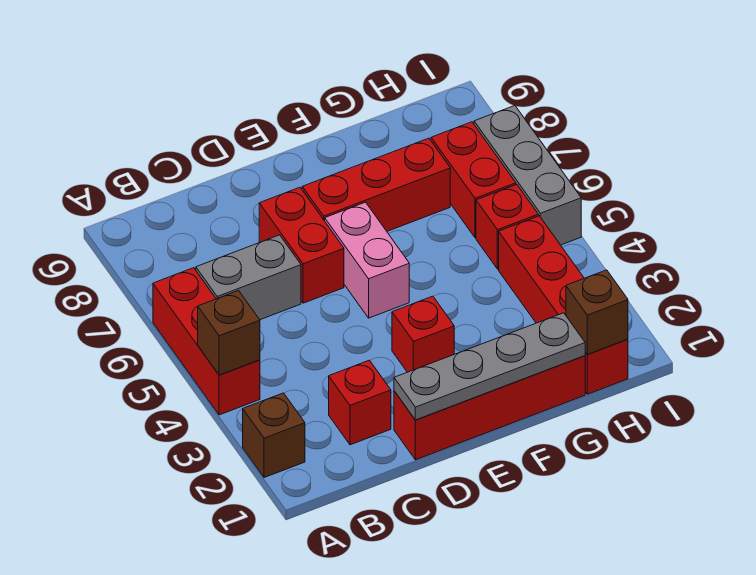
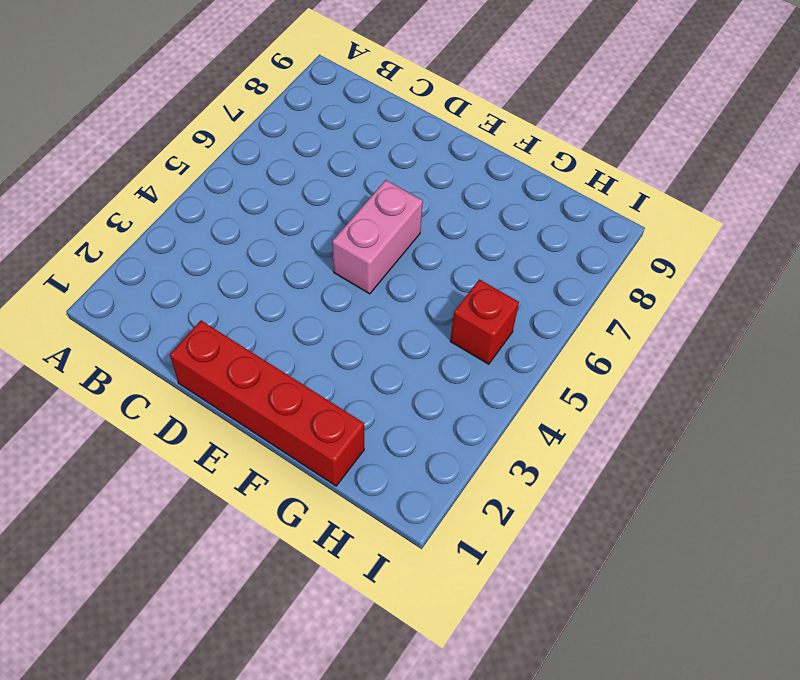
none -> brown 1x1 brick [243,393,305,478]
none -> red 1x3 brick [153,268,260,415]
none -> grey 1x2 brick [196,235,301,320]

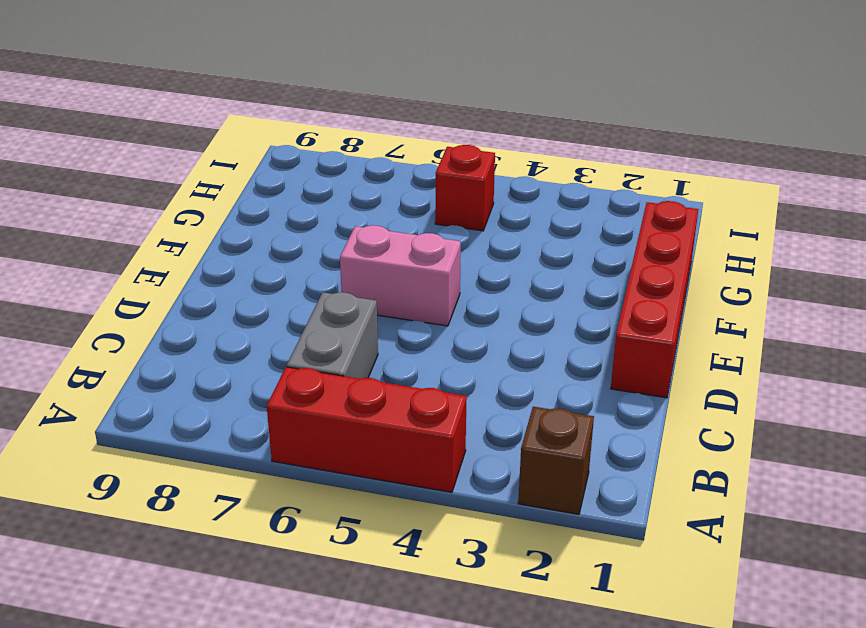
none -> red 1x1 brick [329,360,391,445]
none -> red 1x2 brick [259,187,344,303]
none -> red 1x1 brick [392,296,454,372]

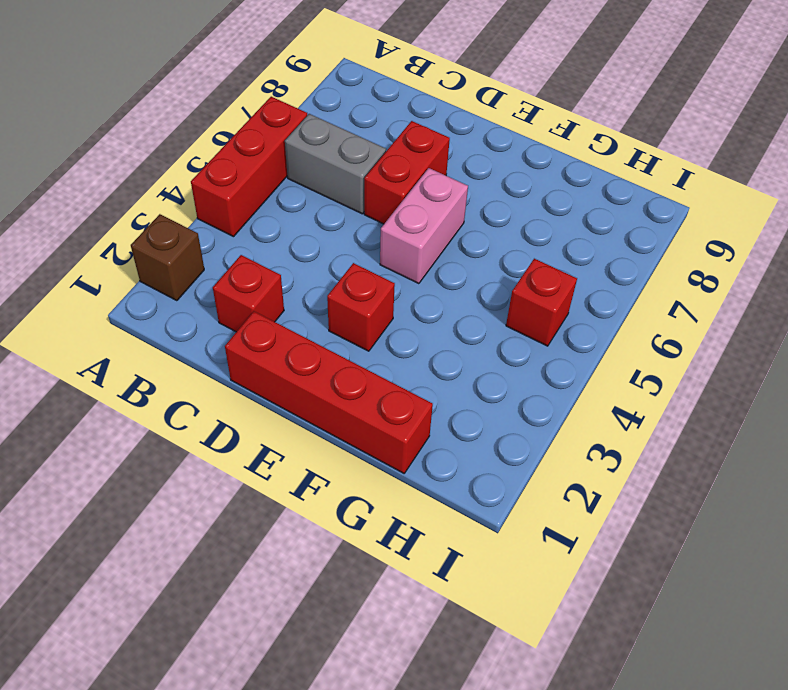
none -> red 1x3 brick [302,138,450,231]
none -> red 1x4 brick [499,216,628,394]
none -> red 1x2 brick [431,122,516,238]

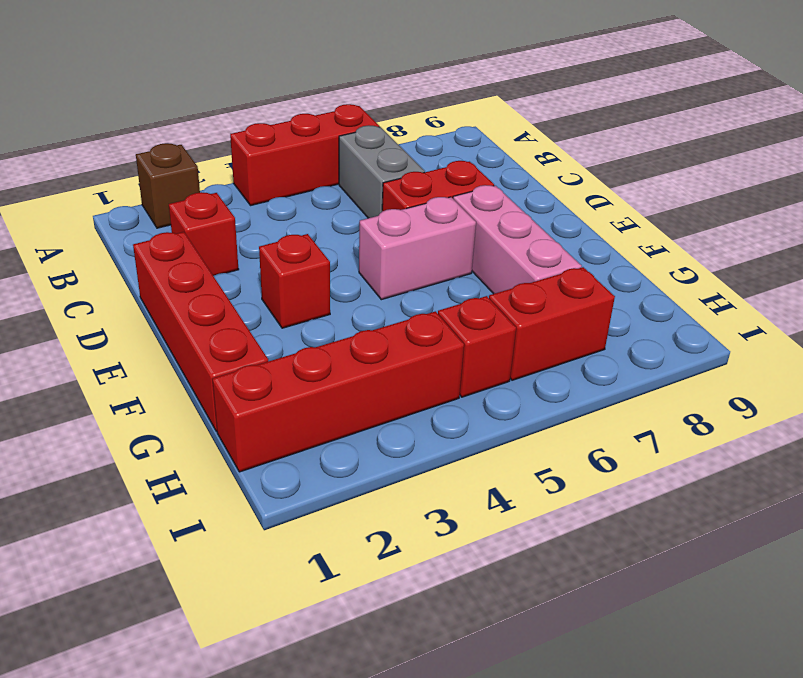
pink 1x3 brick [453,185,582,294] -> red 1x3 brick [302,138,450,231]
none -> grey 1x3 brick [474,106,581,245]
none -> brown 1x1 brick [198,291,260,375]
none -> grey 1x4 plate [394,313,585,420]

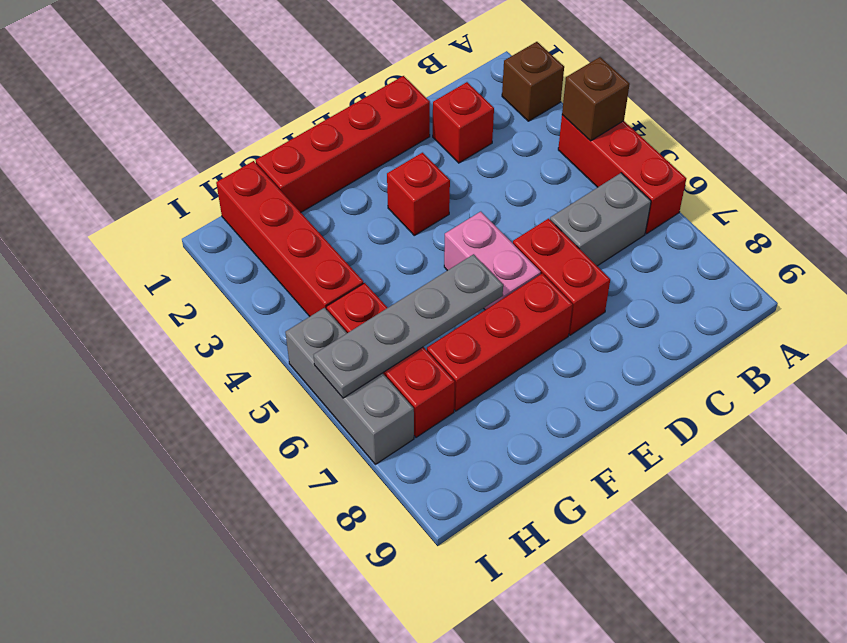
grey 1x4 plate [314,254,503,398] -> grey 1x4 plate moved to [394,313,585,420]
none -> brown 1x1 brick [566,270,628,355]

